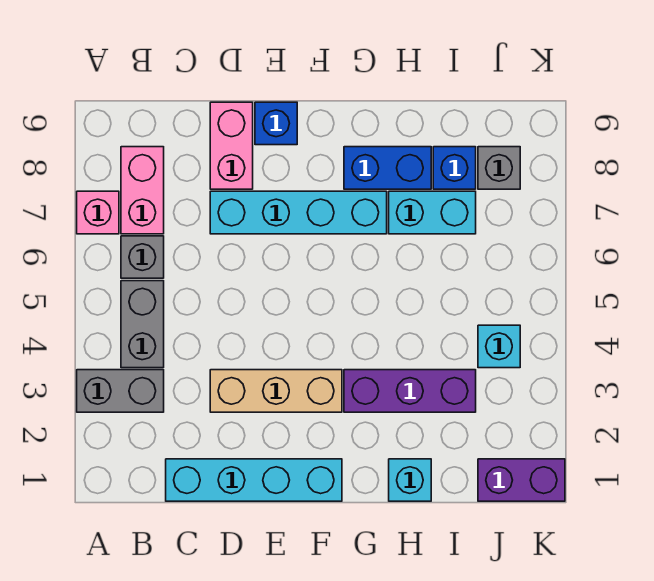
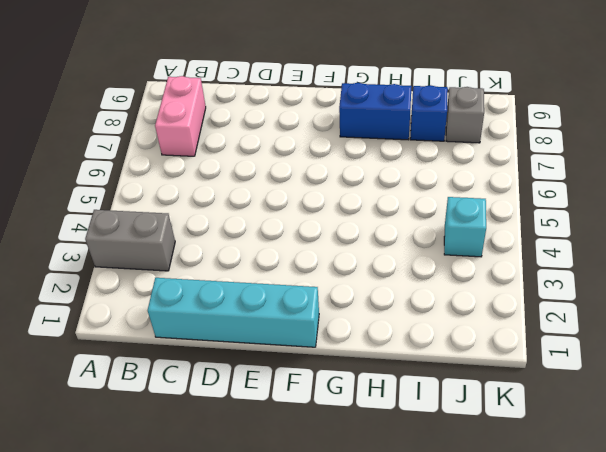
none -> pink 1x1 brick [77,191,119,234]
none -> grey 1x2 brick [121,281,164,368]
none -> grey 1x1 brick [121,236,164,278]

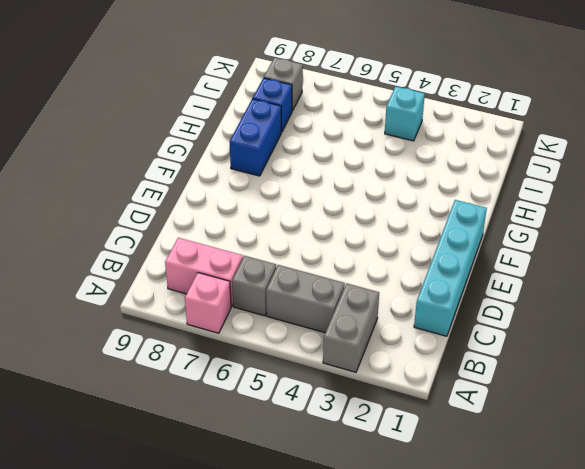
none -> tan 1x3 brick [210,370,342,412]
none -> cyan 1x4 brick [210,191,387,234]
none -> pink 1x2 brick [210,102,253,189]

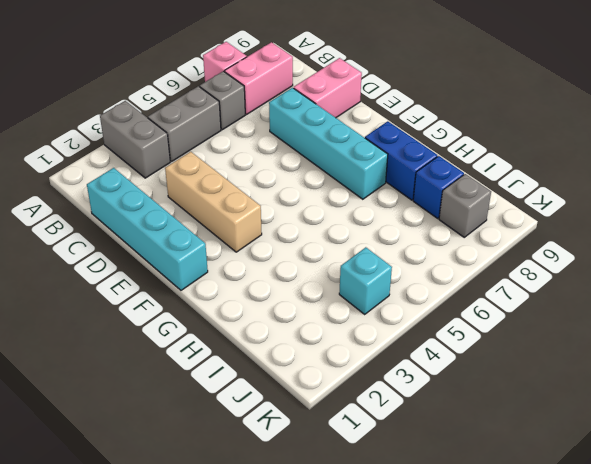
none -> blue 1x1 brick [255,102,297,145]
none -> purple 1x3 brick [344,370,476,412]
none -> cyan 1x1 brick [389,459,431,501]

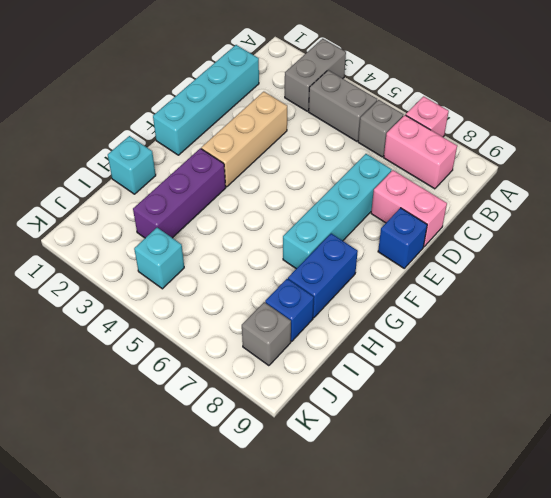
none -> cyan 1x2 brick [389,191,476,234]
none -> purple 1x2 brick [478,459,565,501]

